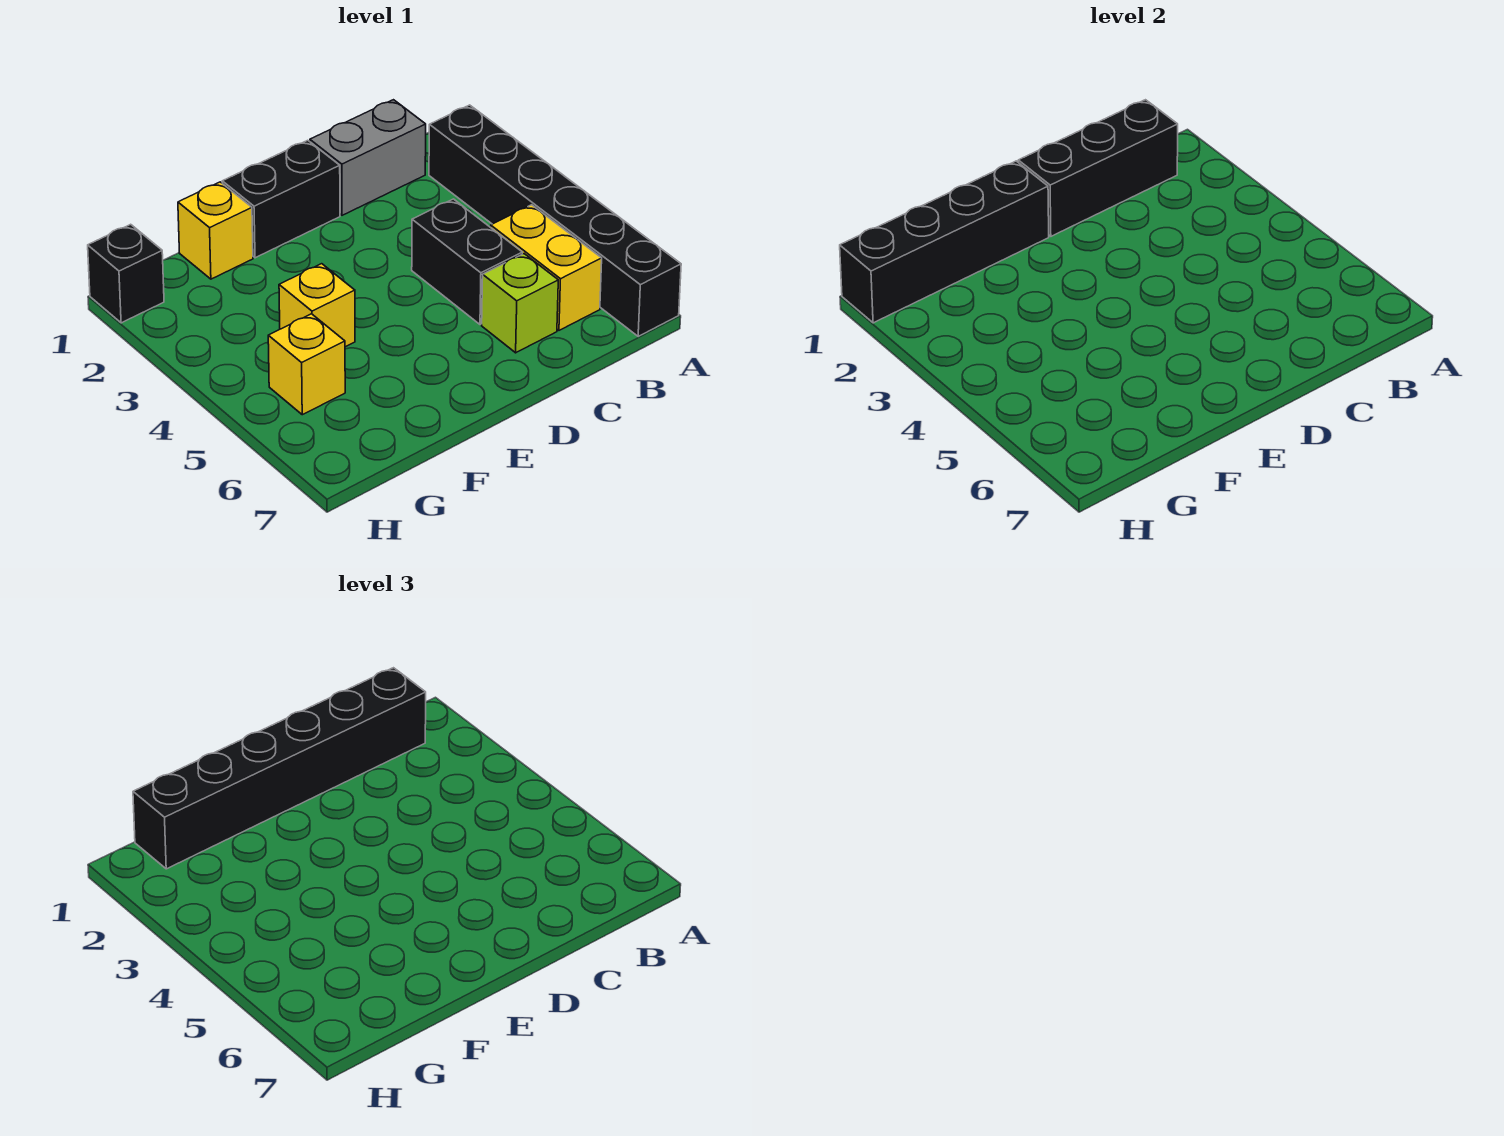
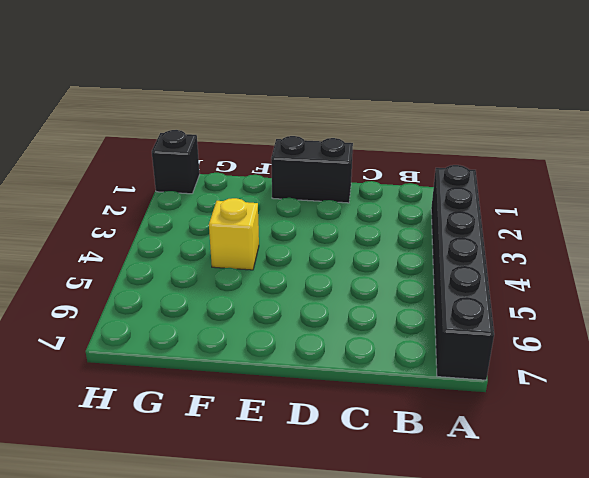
none -> grey 1x2 brick [310,100,426,215]
none -> yellow 1x2 brick [491,205,602,330]
none -> black 1x2 brick [412,199,522,324]

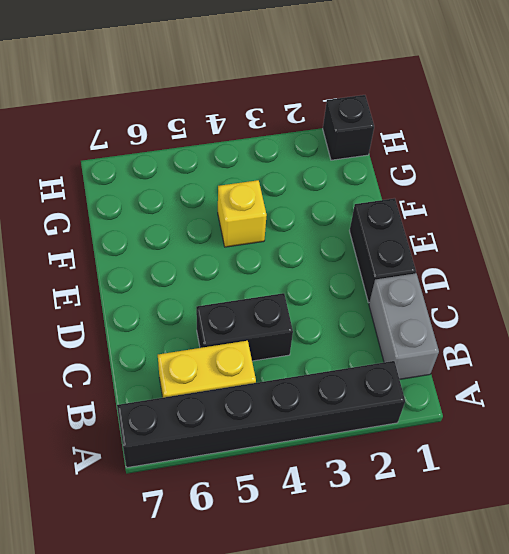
none -> lime 1x1 brick [482,254,558,353]
none -> yellow 1x1 brick [178,182,253,279]
none -> yellow 1x1 brick [268,314,345,415]

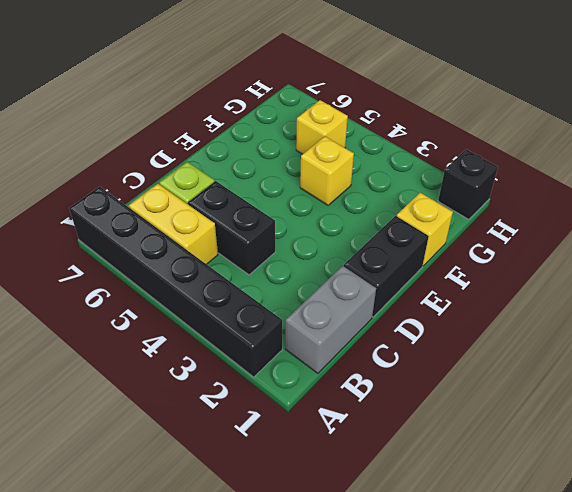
none -> black 1x3 brick [1018,100,1178,236]
none -> black 1x4 brick [840,161,1049,323]
none -> black 1x6 brick [133,668,426,869]

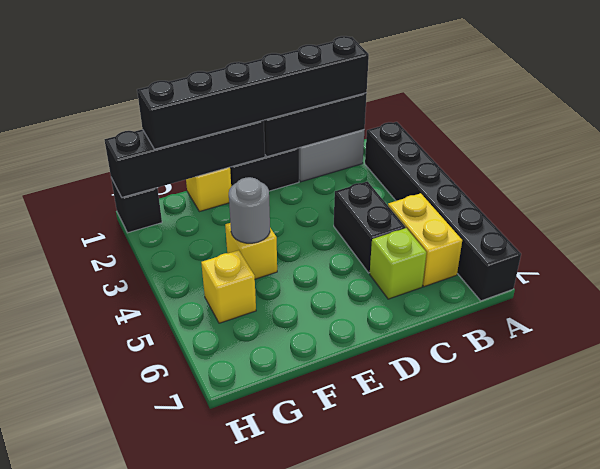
grey 1x1 round brick [229,177,270,243] -> none

